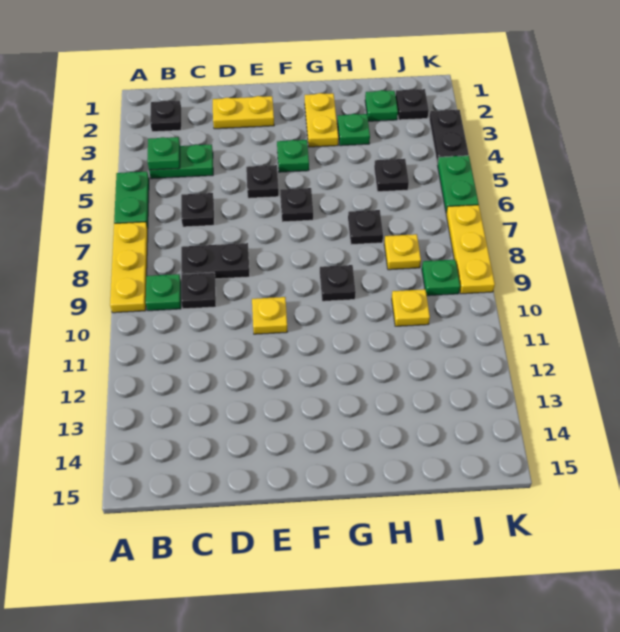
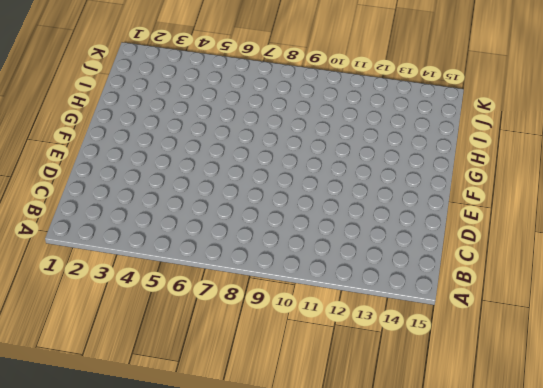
none -> green 1x2 plate [114,172,149,228]
none -> yellow 1x3 plate [110,222,148,313]
none -> black 1x1 plate [150,100,181,132]

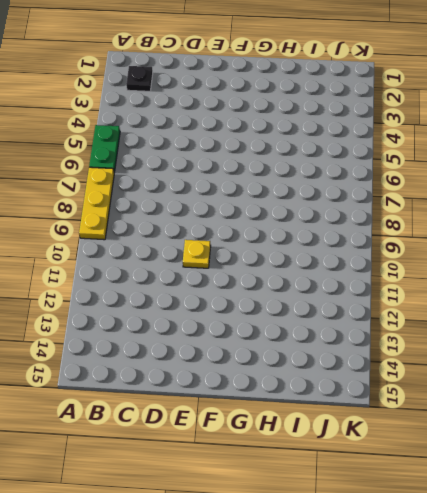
none -> green 1x2 plate [149,144,213,179]
none -> green 1x1 plate [146,274,181,311]
none -> black 1x1 plate [181,193,214,227]

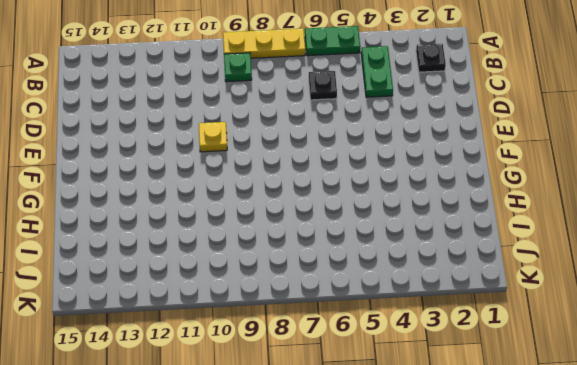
none -> black 1x2 plate [181,243,250,279]
none -> black 1x1 plate [181,272,216,309]
none -> yellow 1x2 plate [213,96,274,129]

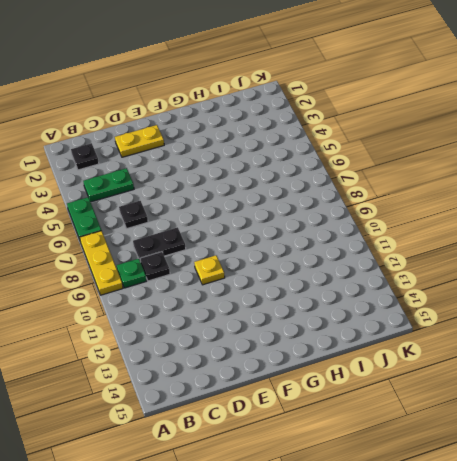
none -> black 1x1 plate [246,165,279,198]
none -> green 1x1 plate [277,140,309,172]
none -> black 1x1 plate [280,188,313,222]

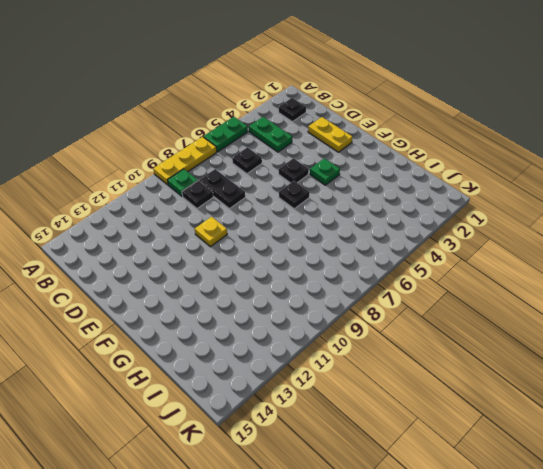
none -> yellow 1x2 plate [305,93,339,147]
none -> black 1x1 plate [320,265,356,301]
none -> green 1x1 plate [337,114,370,146]

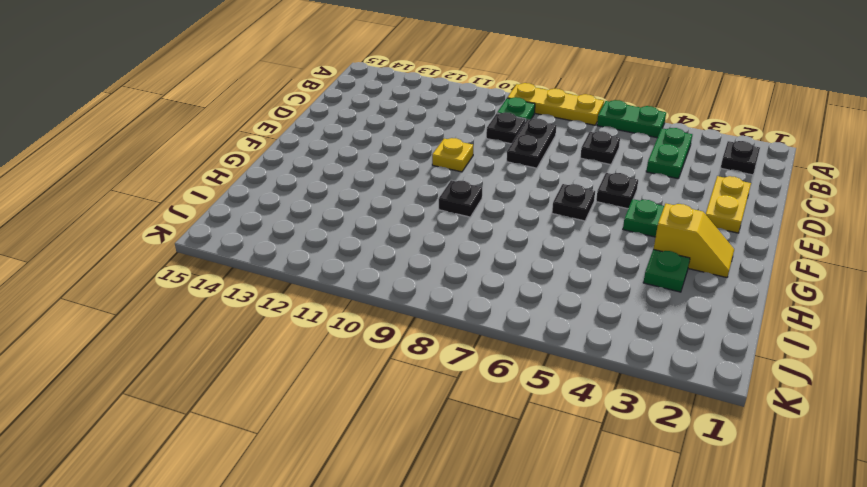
yellow 1x2 slope [654,204,734,278] -> yellow 1x2 plate [305,93,339,147]
none -> black 1x1 plate [348,210,383,245]
none -> green 1x1 plate [365,90,398,121]
none -> black 1x1 plate [374,159,409,192]

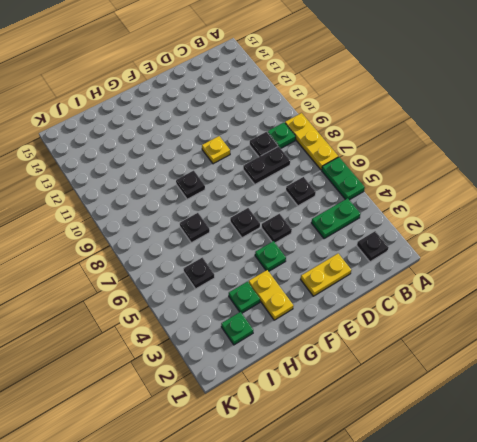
none -> yellow 1x1 plate [384,234,421,270]
none -> yellow 1x1 plate [392,289,430,326]
none -> black 1x1 plate [396,89,429,120]

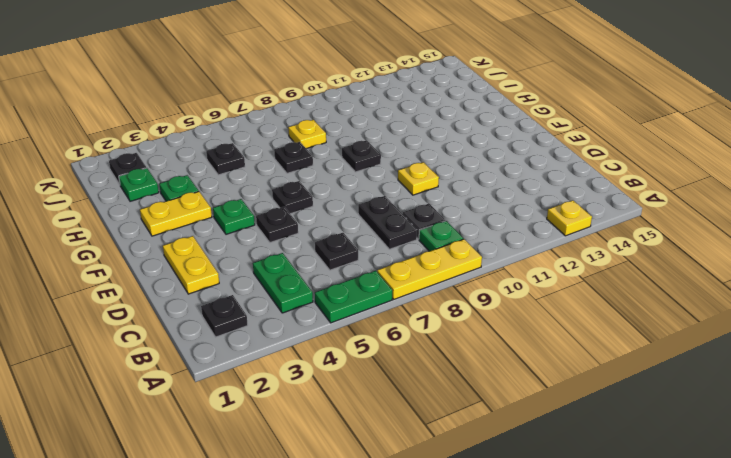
yellow 1x1 plate [547,200,592,236] -> yellow 1x1 plate moved to [392,289,430,326]
none -> green 1x1 plate [422,260,460,296]
none -> black 1x2 plate [429,110,469,164]
none -> green 1x2 plate [438,156,479,213]

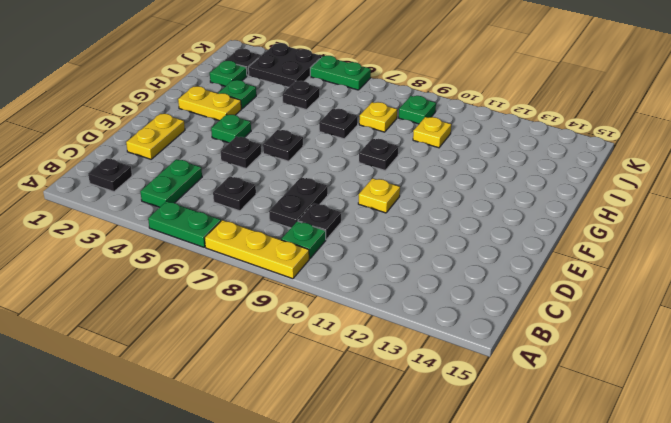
black 2x2 plate [248,43,322,87] -> black 1x2 plate [429,110,469,164]
none -> yellow 1x3 plate [446,205,495,294]
none -> green 1x1 plate [147,137,180,170]

